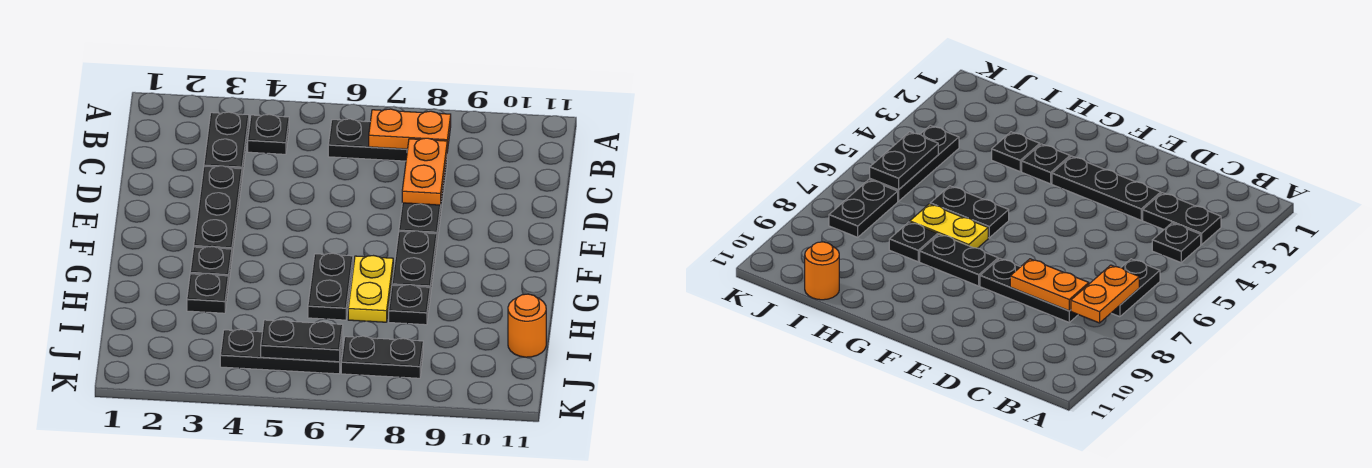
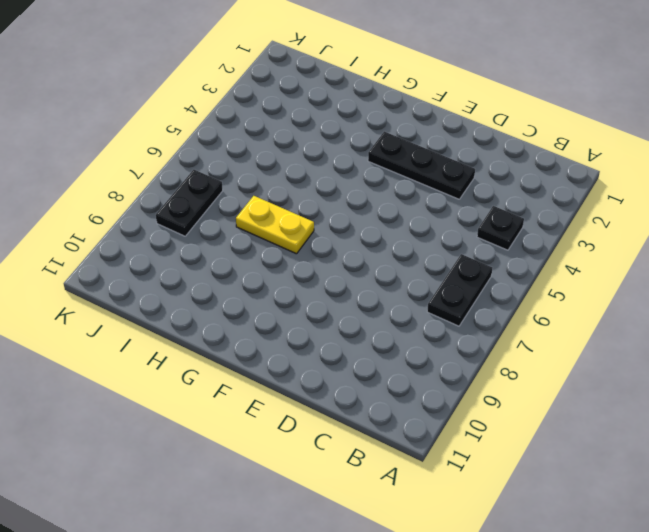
none -> black 1x2 plate [204,112,249,177]
none -> black 1x3 plate [399,159,447,242]
none -> black 1x2 plate [392,231,437,297]

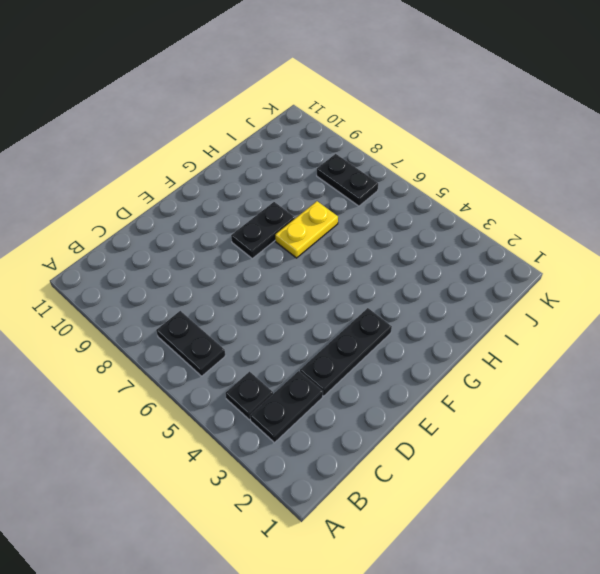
none -> black 1x3 plate [399,159,447,242]
none -> black 1x1 plate [190,246,232,286]
none -> black 1x2 plate [308,253,353,320]

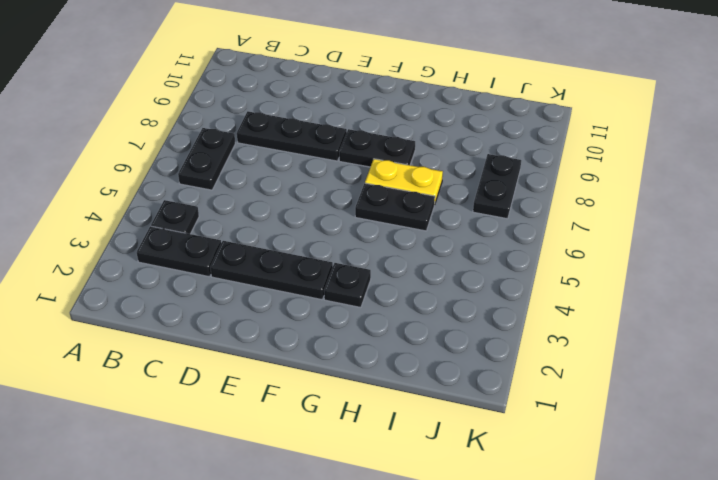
none -> black 1x1 plate [187,273,228,313]
none -> black 1x1 plate [389,285,430,325]
none -> orange 1x1 round brick [508,294,546,357]

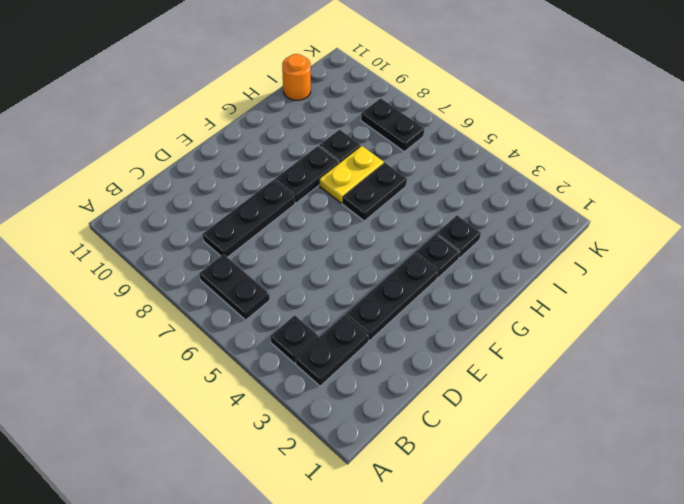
none -> black 1x3 plate [220,329,343,374]
none -> orange 1x2 plate [369,109,451,151]
none -> orange 1x2 plate [402,138,447,205]

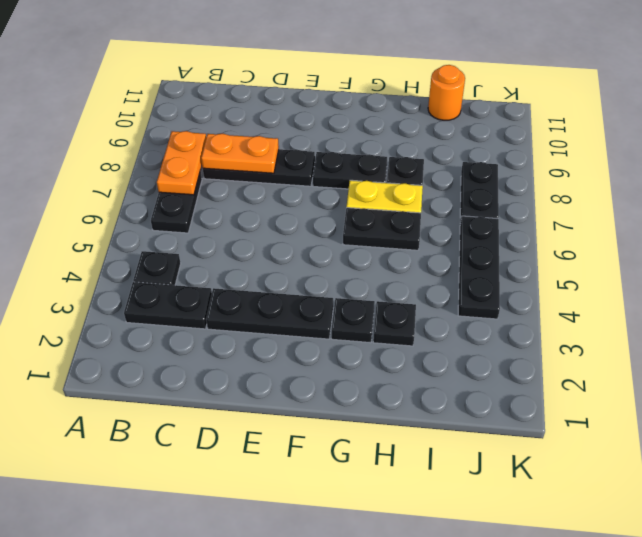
none -> black 1x2 plate [261,319,343,362]

